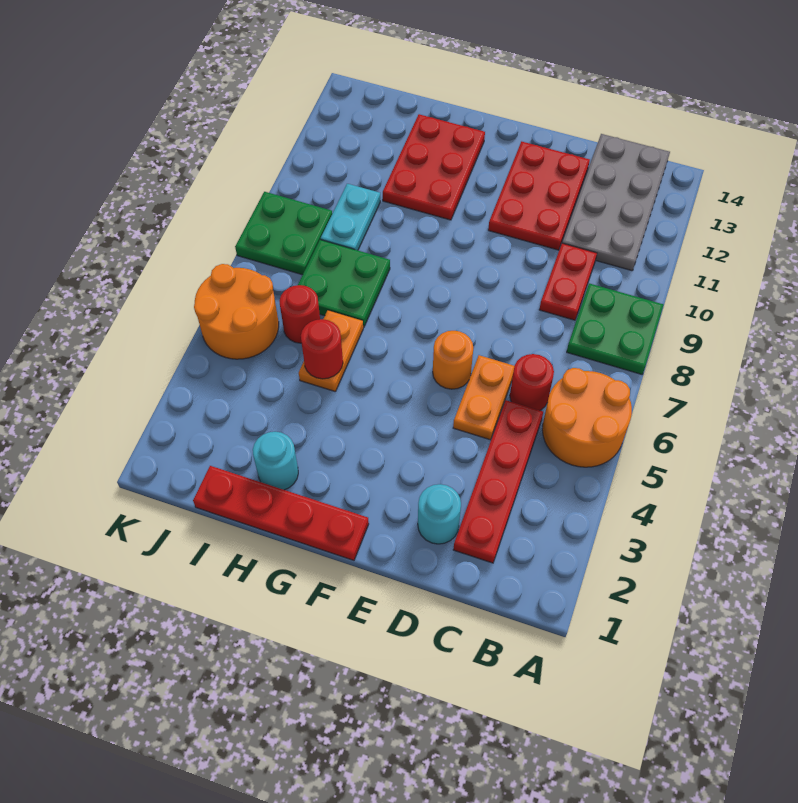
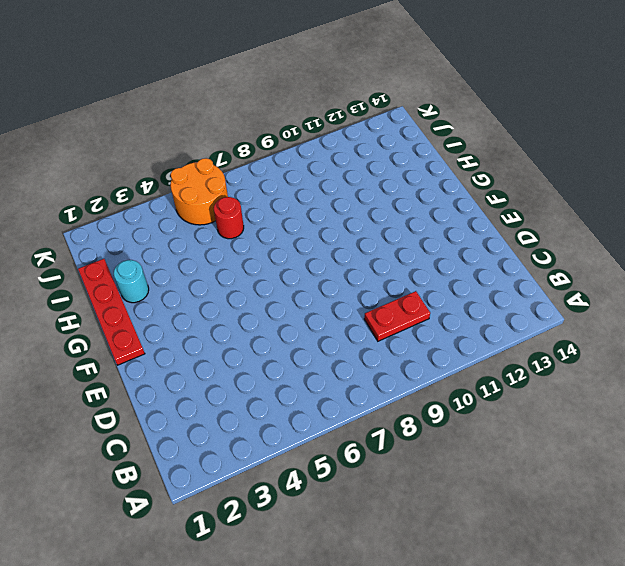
none -> orange 2x2 round brick [542,368,632,467]
none -> green 2x2 plate [567,283,663,374]
none -> grey 2x4 plate [562,134,670,271]

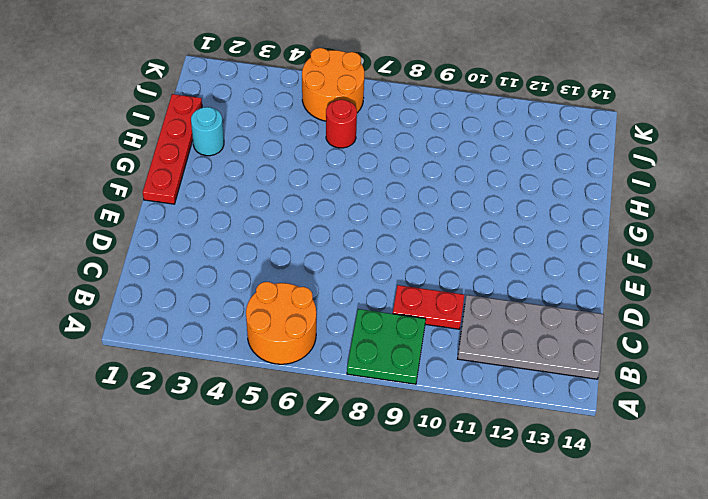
none -> red 1x4 plate [453,400,543,563]
none -> red 1x1 round brick [510,354,554,410]
none -> cyan 1x1 round brick [418,484,461,544]

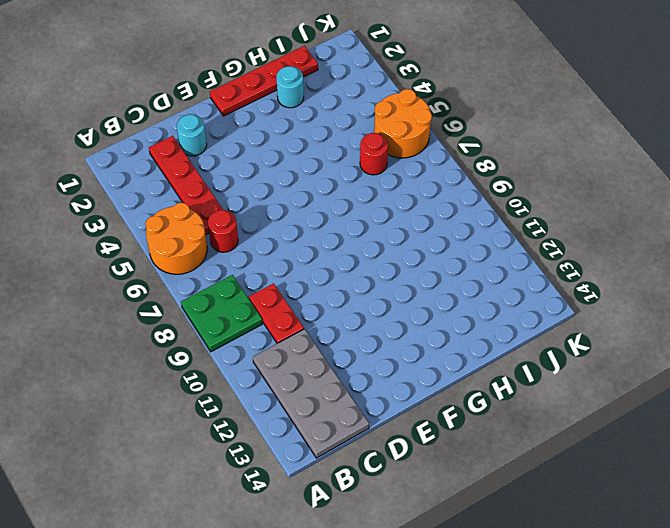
none -> orange 1x2 plate [453,355,514,440]
none -> red 2x3 plate [488,141,590,250]
none -> orange 1x1 round brick [433,331,473,389]

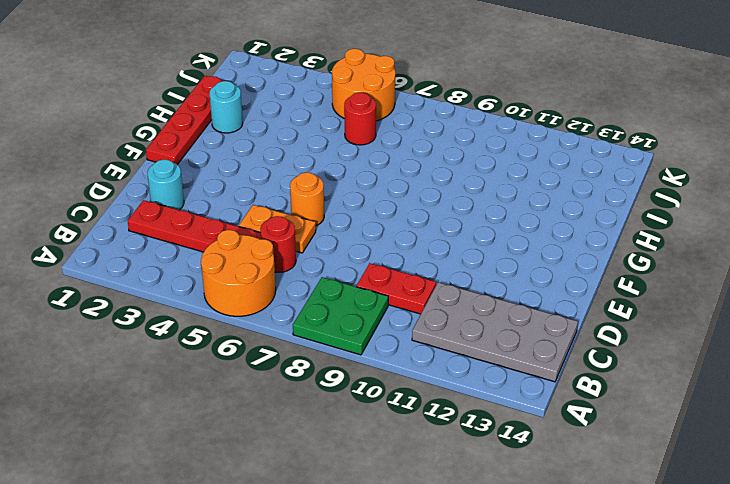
none -> red 2x3 plate [488,141,590,250]
none -> red 2x3 plate [383,114,485,220]
none -> orange 1x2 plate [299,310,363,392]

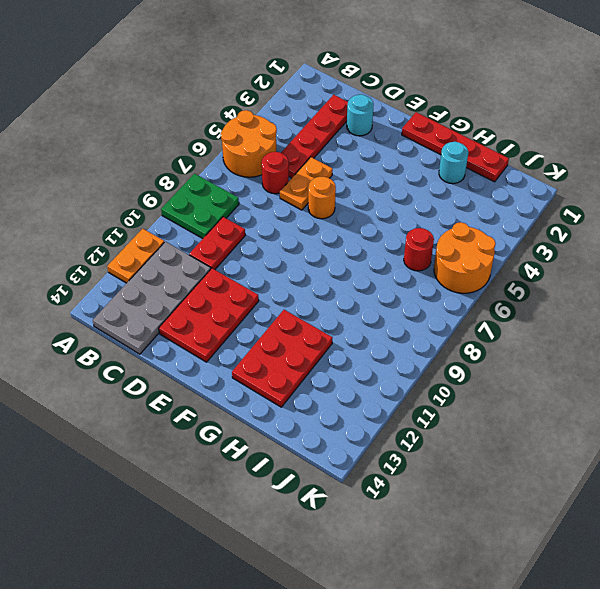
orange 1x2 plate [107,228,164,283] -> orange 1x2 plate moved to [299,310,363,392]
none -> green 2x2 plate [298,240,390,327]
none -> cyan 1x2 plate [321,184,380,250]
none -> green 2x2 plate [235,192,332,275]

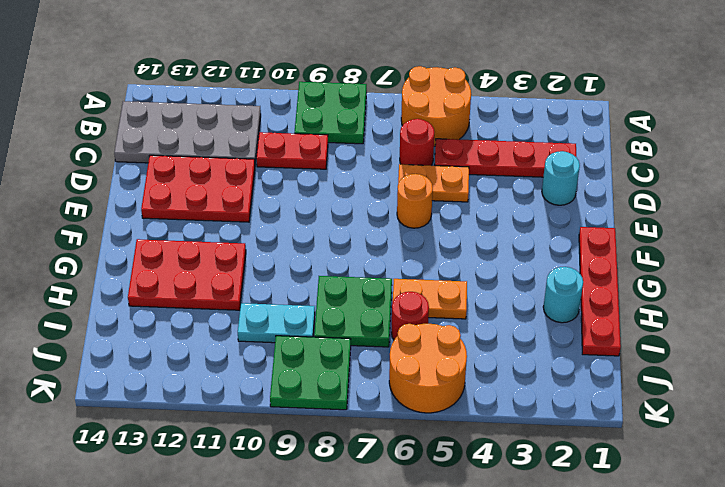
none -> red 1x1 round brick [301,319,343,379]

